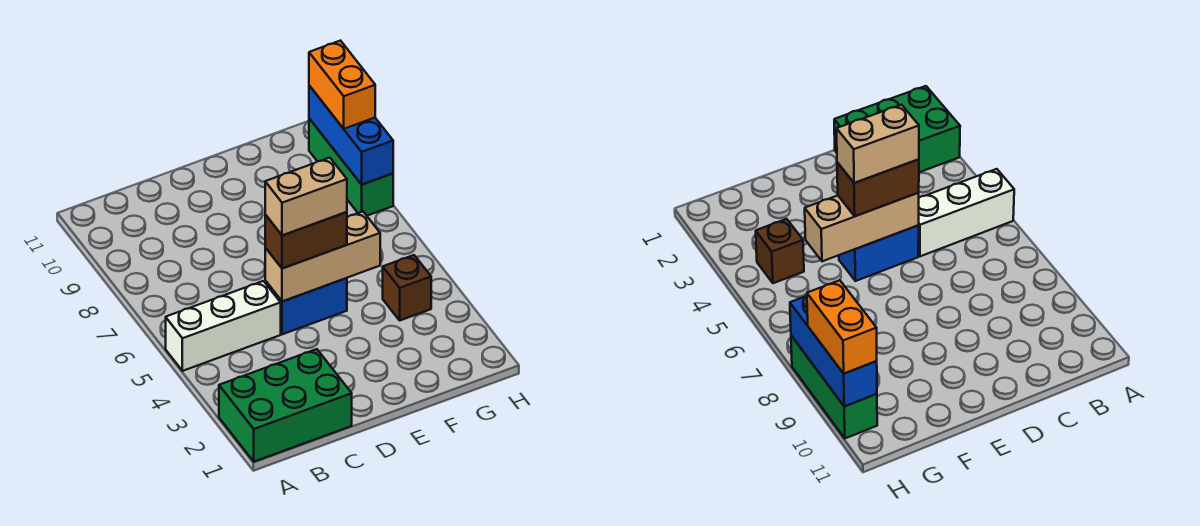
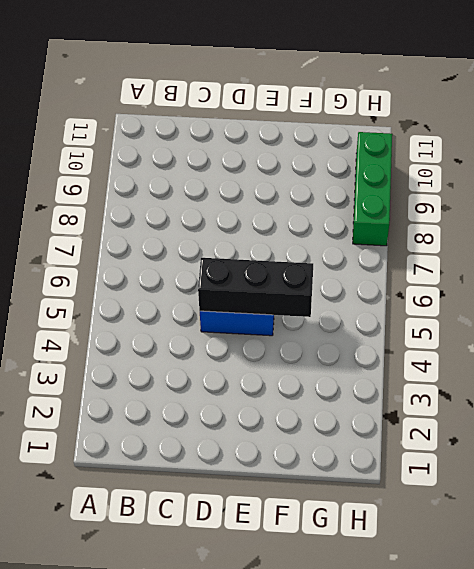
black 1x3 brick [198,258,313,317] -> tan 1x3 brick [265,212,380,302]
none -> green 2x3 brick [219,349,352,462]
none -> white 1x3 brick [166,281,281,371]

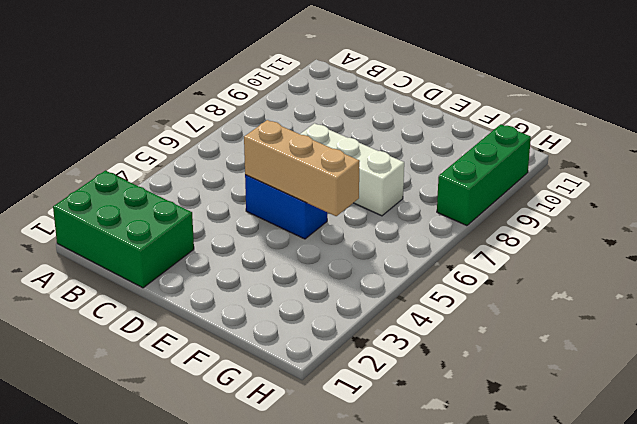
white 1x3 brick [301,123,404,216] -> white 1x3 brick moved to [166,281,281,371]
none -> brown 1x1 brick [383,255,431,320]
none -> blue 1x3 brick [309,85,393,185]

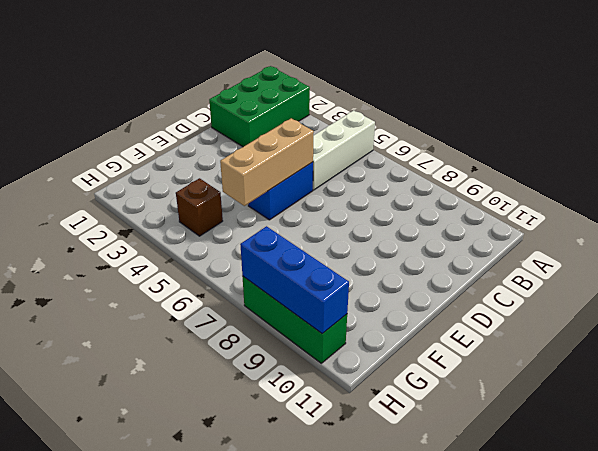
none -> brown 1x2 brick [265,212,347,269]
none -> orange 1x2 brick [309,41,375,129]

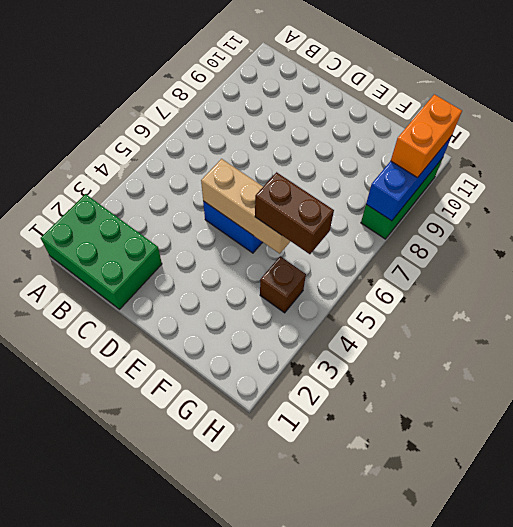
brown 1x2 brick [255,172,334,254] -> brown 1x2 brick moved to [265,212,347,269]
none -> white 1x3 brick [166,281,281,371]
none -> tan 1x2 brick [265,158,347,236]

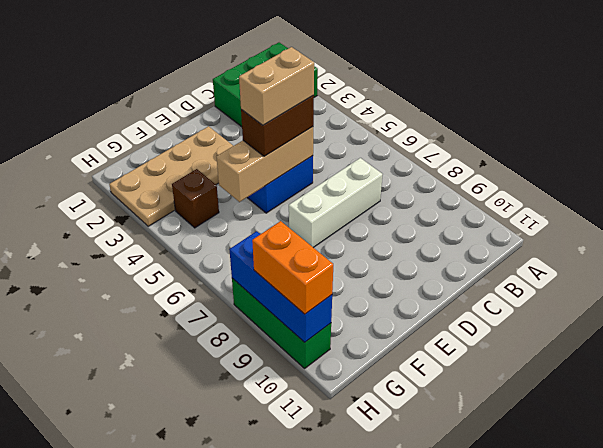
white 1x3 brick [289,158,383,248] -> white 1x3 brick moved to [166,281,281,371]
tan 2x4 plate [109,126,233,226] -> none

